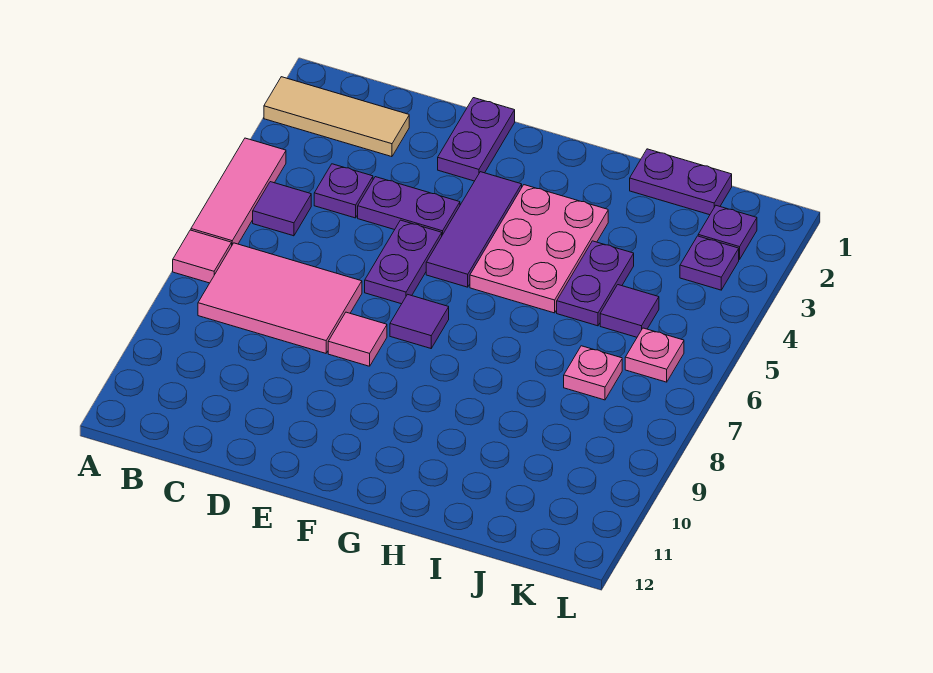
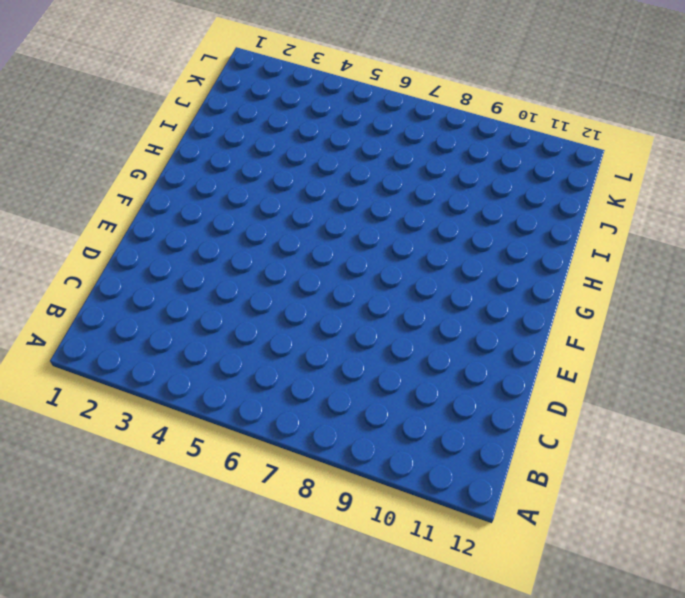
none -> tan 1x3 tile [264,77,409,157]
none -> pink 1x3 tile [191,138,286,245]
none -> pink 1x1 tile [173,230,232,283]

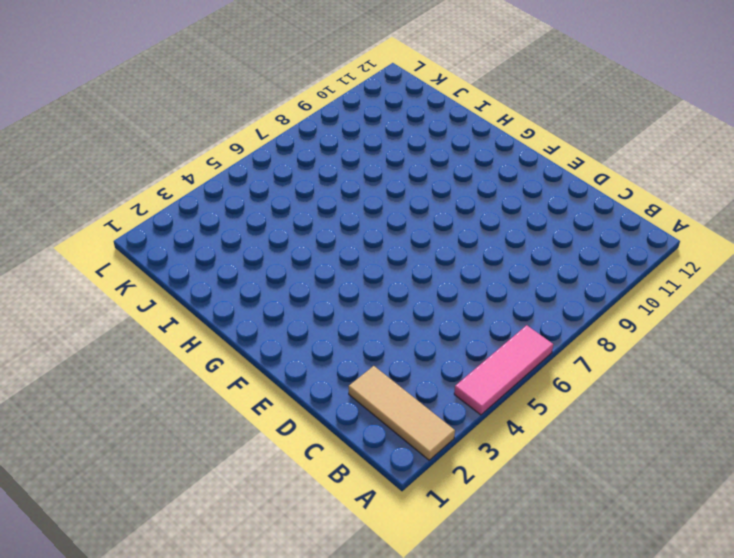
none -> pink 1x1 tile [173,230,232,283]
none -> purple 1x1 tile [253,182,311,236]
none -> pink 2x3 tile [198,243,362,353]

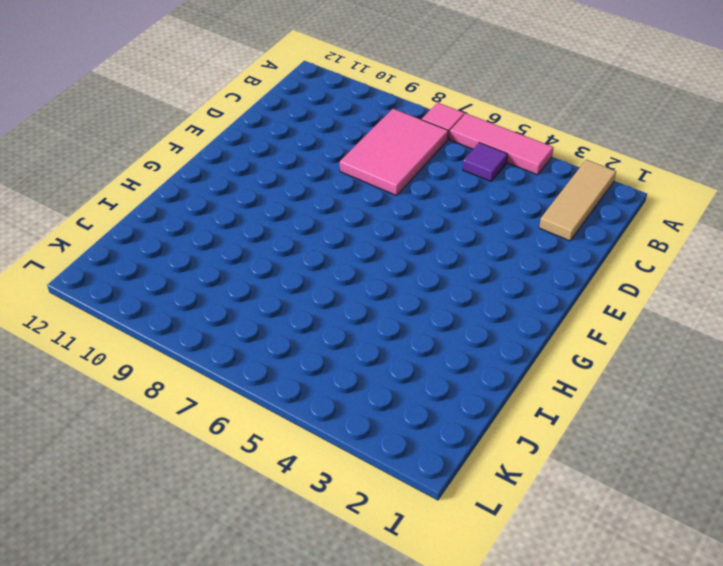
none -> purple 1x1 plate [314,164,373,218]
none -> purple 1x2 plate [358,177,460,235]
none -> purple 1x2 plate [438,98,515,181]

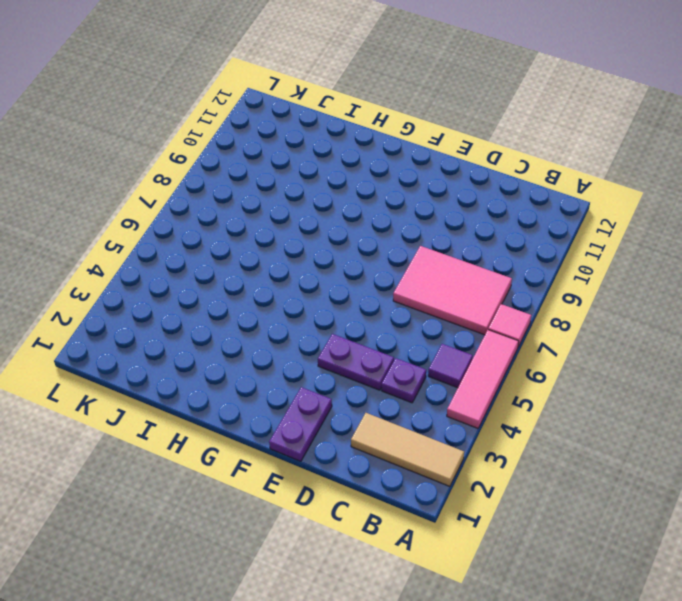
none -> purple 1x2 plate [365,220,442,304]
none -> pink 1x1 tile [328,312,387,366]
none -> purple 1x3 tile [426,172,522,287]

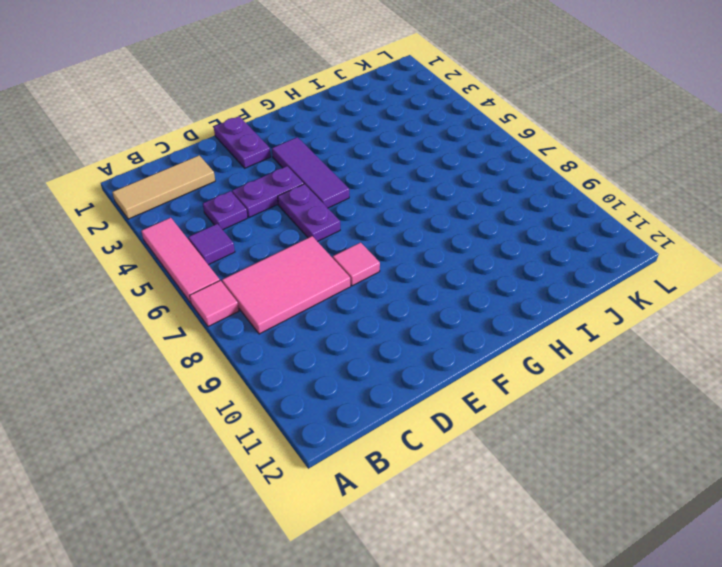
none -> purple 1x1 tile [390,294,449,348]
none -> pink 2x3 plate [470,185,608,313]
none -> purple 1x2 plate [630,149,732,215]

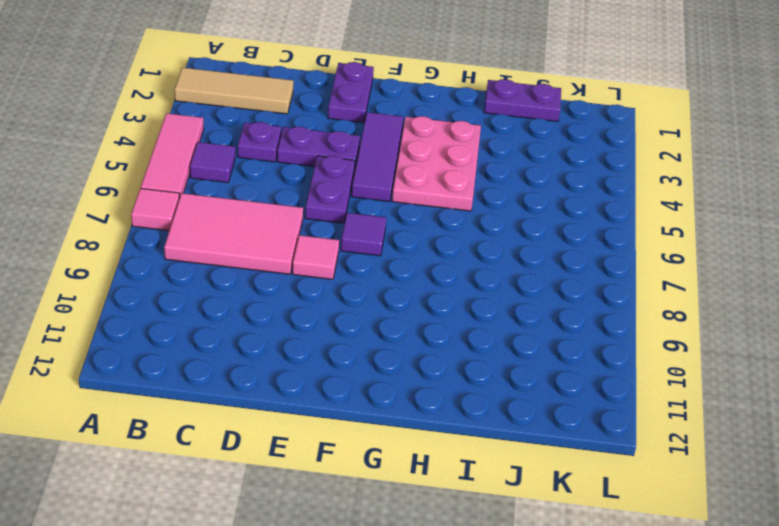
none -> purple 1x2 plate [557,241,634,326]
none -> purple 1x1 tile [600,285,659,337]
none -> pink 1x1 plate [564,346,622,400]

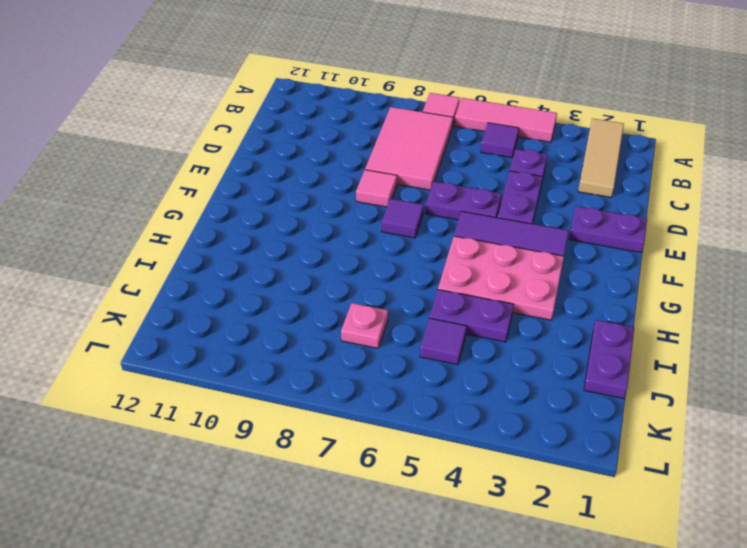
none -> purple 1x1 plate [698,206,757,260]
none -> purple 1x1 plate [680,236,739,290]
none -> pink 1x1 plate [625,328,684,382]

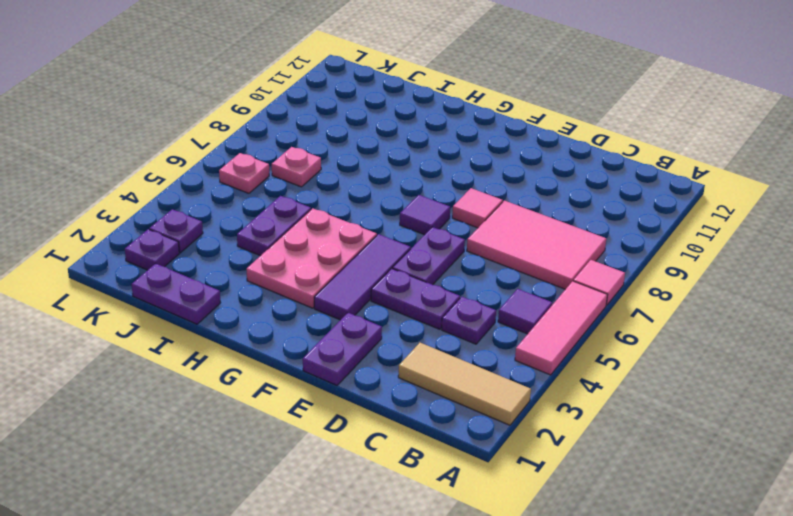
none -> purple 1x1 tile [600,285,659,337]

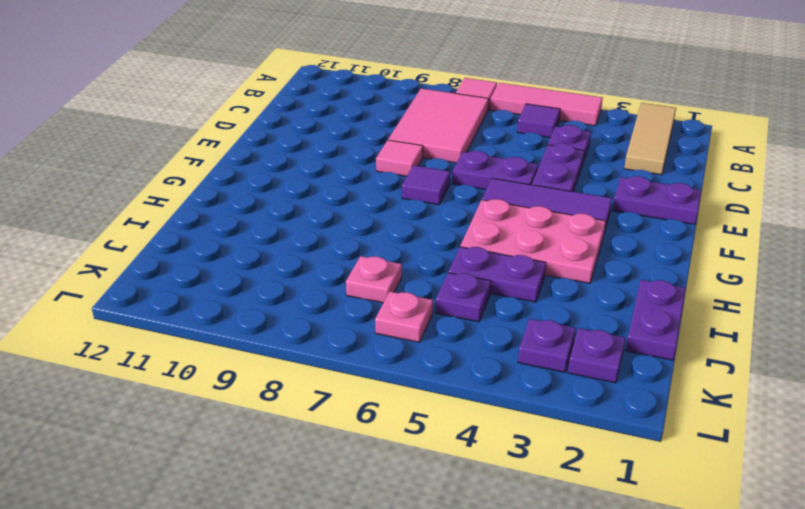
purple 1x1 plate [435,273,491,322] -> purple 1x1 tile [600,285,659,337]

